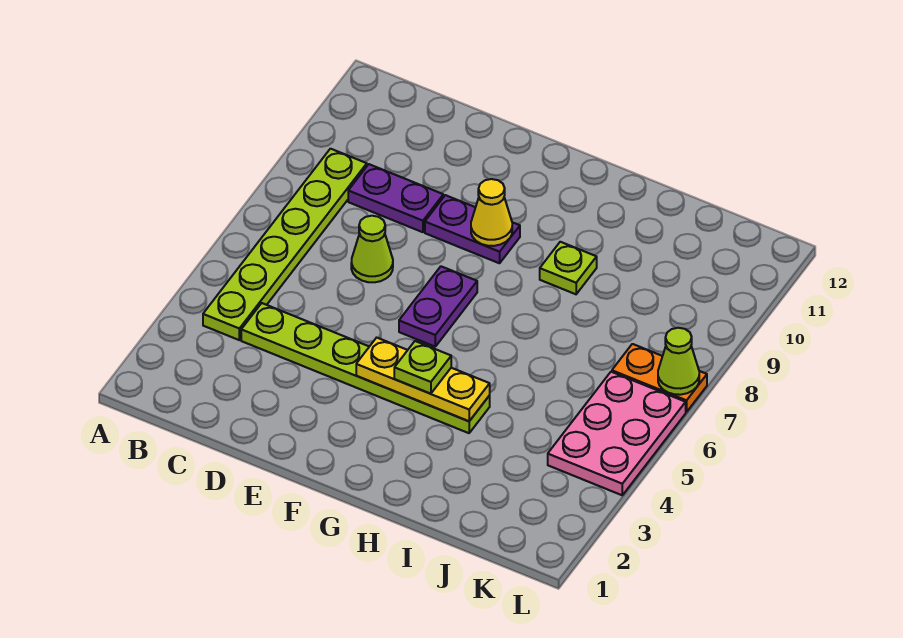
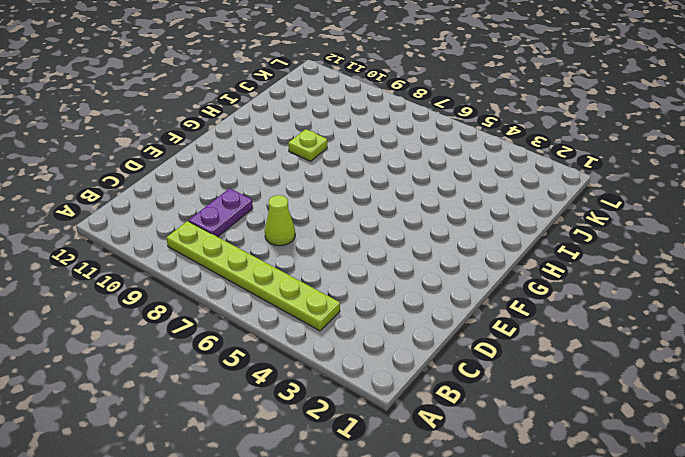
none -> lime 1x6 plate [241,303,490,433]
none -> purple 1x2 plate [425,195,520,263]
none -> purple 1x2 plate [399,266,477,346]

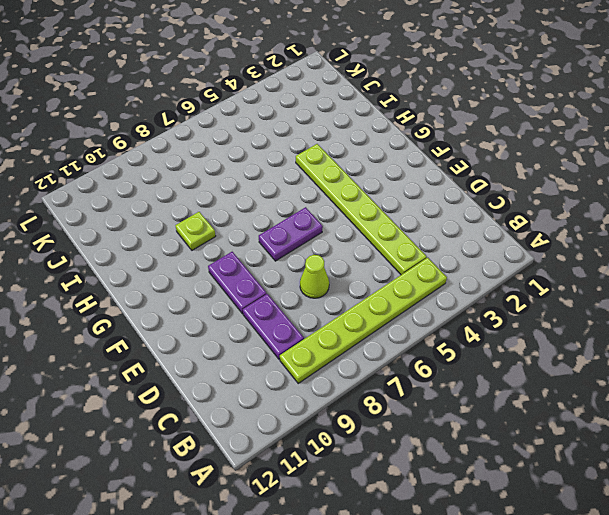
none -> pink 2x3 plate [548,372,686,495]
none -> orange 1x2 plate [612,344,707,412]
none -> yellow 1x3 plate [356,338,490,421]

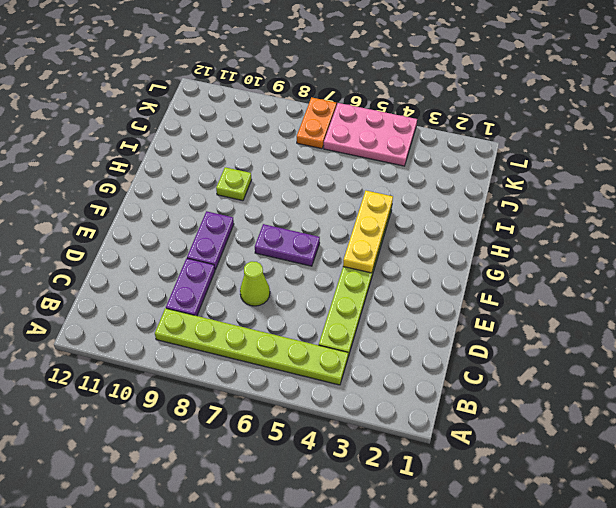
none -> yellow 1x1 cone [471,179,512,246]
none -> lime 1x1 cone [658,328,699,395]
none -> lime 1x1 plate [394,341,451,394]

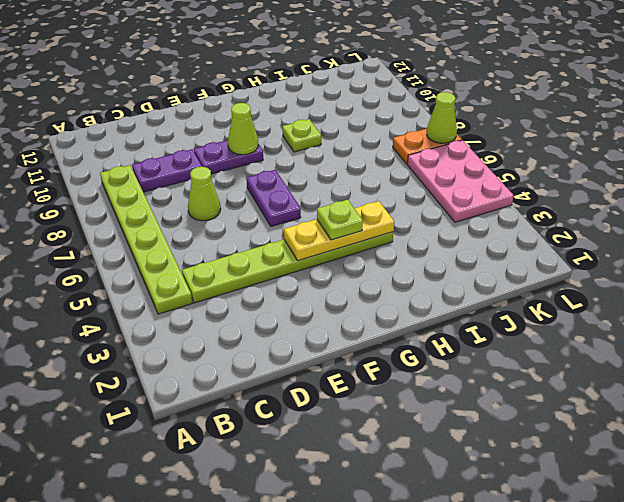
lime 1x1 cone [228,103,258,155] -> yellow 1x1 cone [471,179,512,246]

